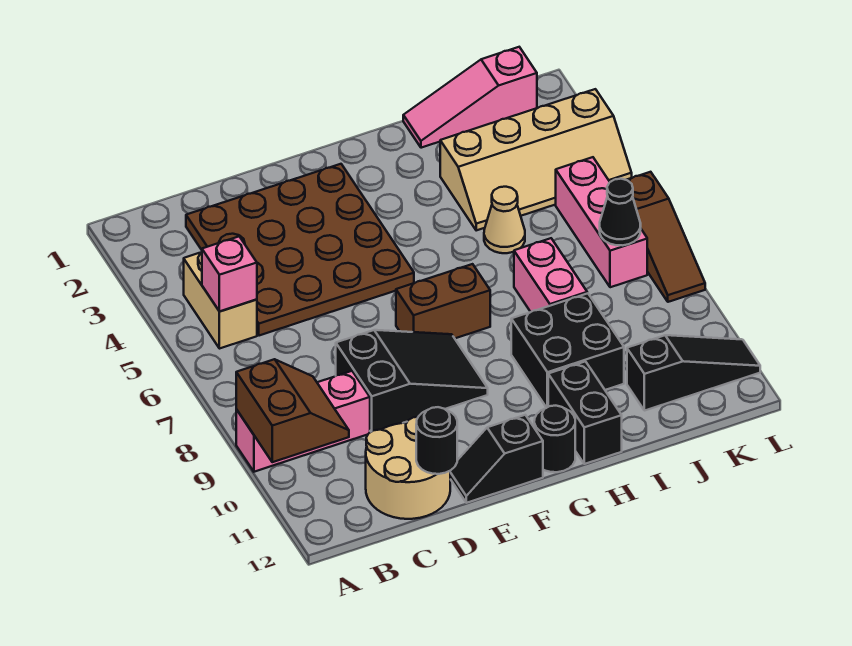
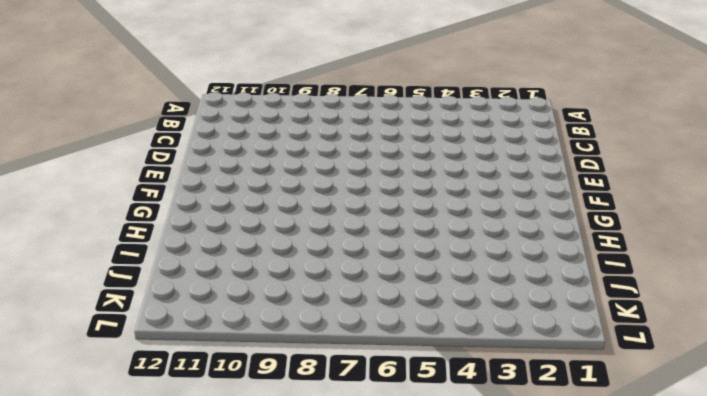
none -> pink 1x3 brick [236,371,370,472]
none -> tan 1x2 brick [184,252,257,349]
none -> brown 4x4 plate [186,164,414,336]

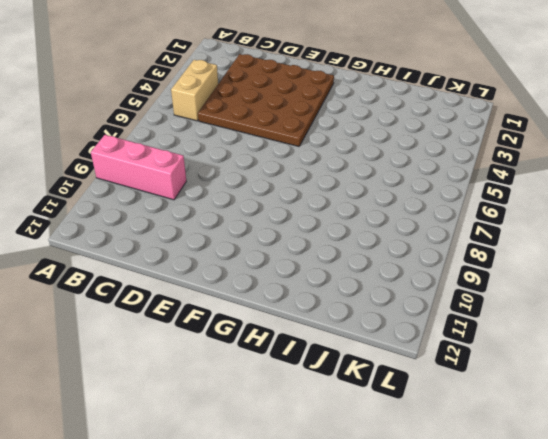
none -> tan 2x2 round brick [366,417,450,519]
none -> black 2x3 slope [336,330,488,432]
none -> black 1x2 slope [450,415,543,503]

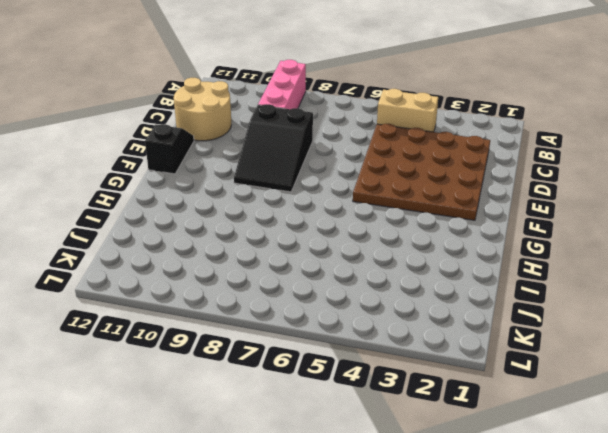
none -> brown 1x2 brick [396,264,490,338]
none -> black 1x1 round brick [534,406,575,472]
none -> black 2x2 brick [511,293,624,408]

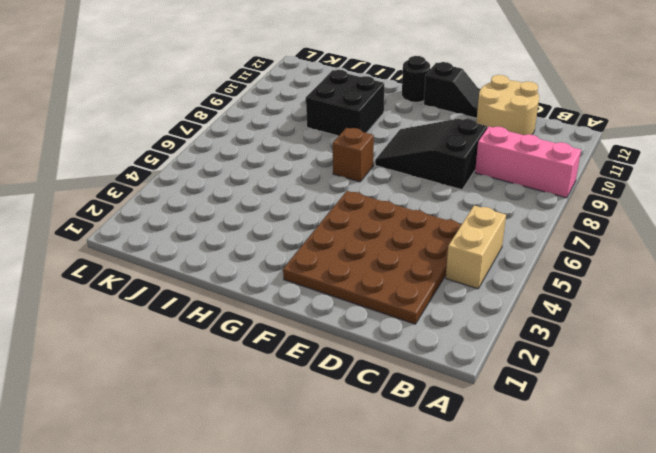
brown 1x1 brick [333,128,374,182] -> brown 1x2 brick [396,264,490,338]
none -> black 1x2 brick [548,362,622,464]
none -> pink 1x3 slope [403,47,537,148]
none -> tan 2x4 slope [440,89,632,230]

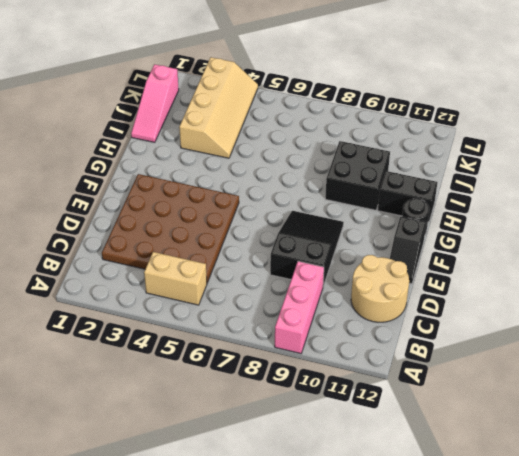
none -> brown 1x2 brick [396,264,490,338]
none -> tan 1x1 cone [484,187,525,253]
none -> pink 1x2 brick [514,238,587,312]

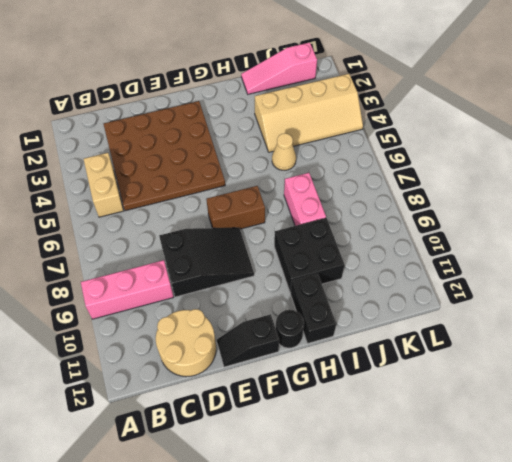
none -> black 1x3 slope [627,335,760,411]
none -> pink 1x3 brick [556,157,647,287]
none -> brown 1x3 slope [627,172,705,302]

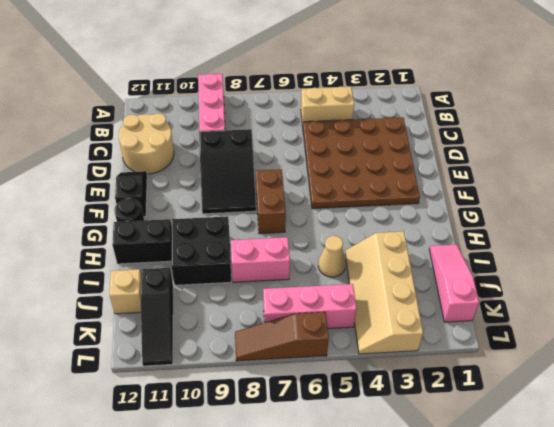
tan 1x1 brick [110,269,141,314] -> none
none -> brown 2x2 slope [236,359,349,462]
none -> pink 1x1 brick [202,237,257,312]
none -> black 1x1 round brick [416,407,457,474]

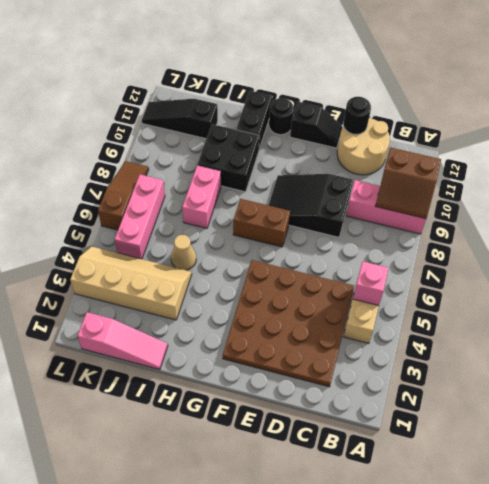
brown 2x2 slope [375,147,441,219] -> brown 2x2 slope turned to [236,359,349,462]
none -> black 1x1 cone [600,179,641,245]

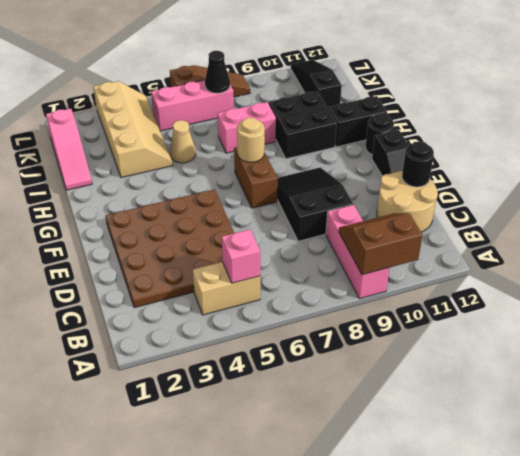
tan 1x1 round brick [237,118,265,162] -> none

